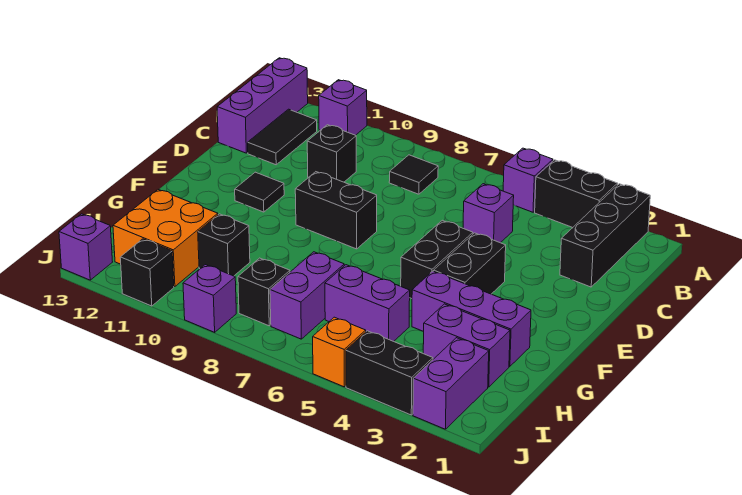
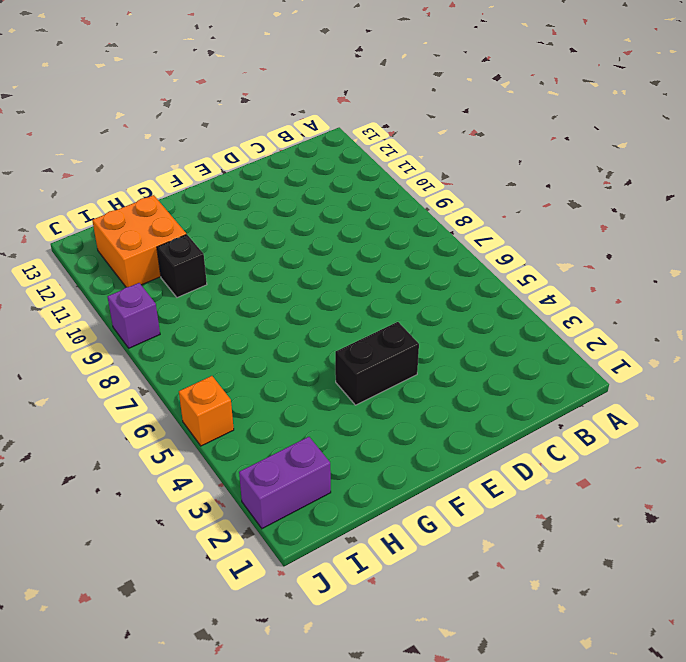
none -> black 1x3 brick [560,184,650,287]
none -> black 1x2 brick [535,160,618,228]
none -> purple 1x1 brick [503,148,553,212]

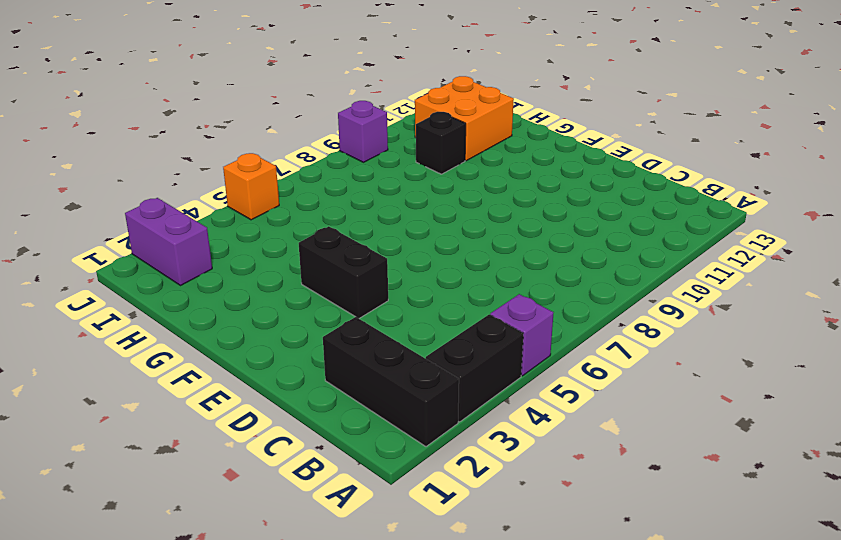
none -> purple 1x1 brick [319,80,367,135]
none -> purple 1x3 brick [217,58,308,153]
none -> black 1x1 tile [389,155,438,194]

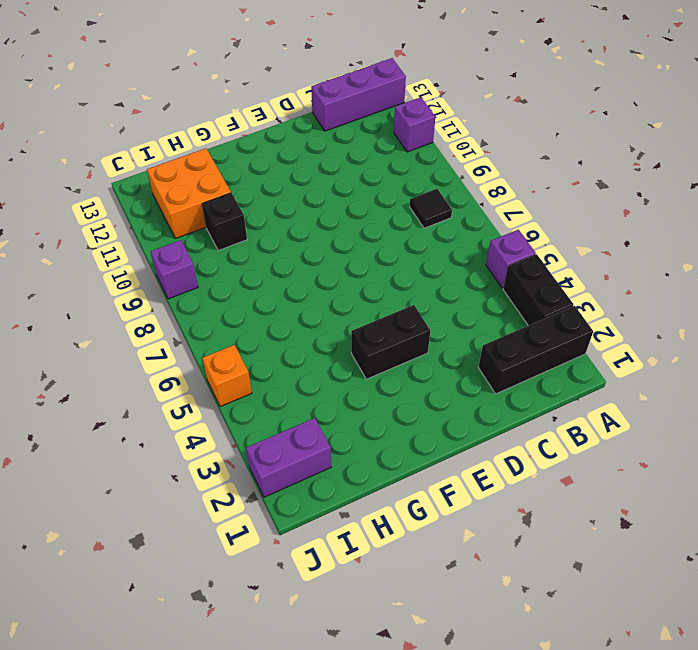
none -> black 1x2 tile [248,109,317,165]
none -> purple 1x1 brick [463,184,514,243]
none -> black 1x1 brick [307,125,356,182]

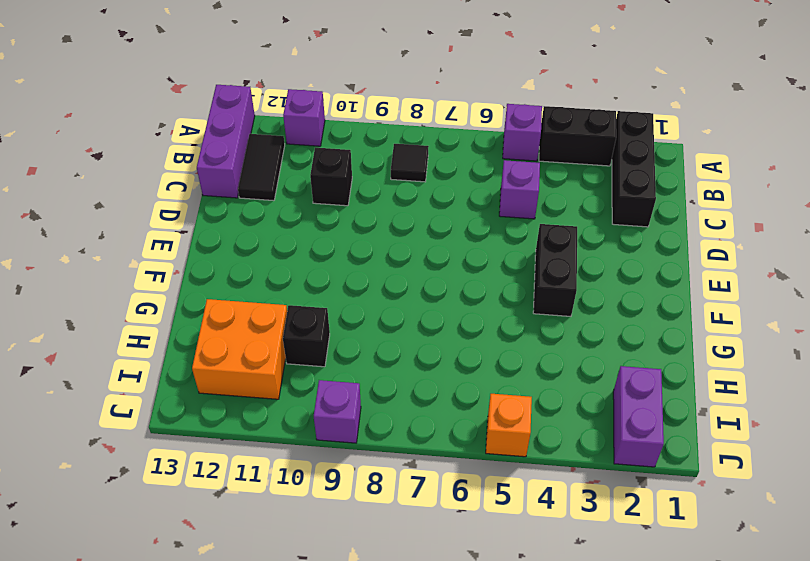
none -> black 1x2 brick [401,220,473,299]
none -> black 1x2 brick [295,172,377,249]
none -> black 1x1 tile [235,172,284,212]

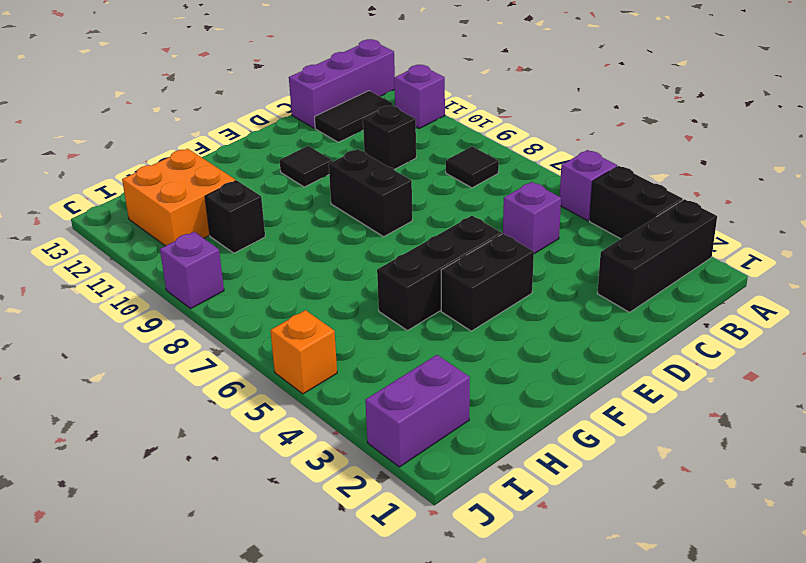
black 1x3 brick [377,216,502,330] -> black 1x2 brick [401,220,473,299]
none -> purple 1x3 brick [412,271,531,366]
none -> purple 1x2 brick [423,304,510,387]
none -> purple 1x2 brick [325,265,410,341]

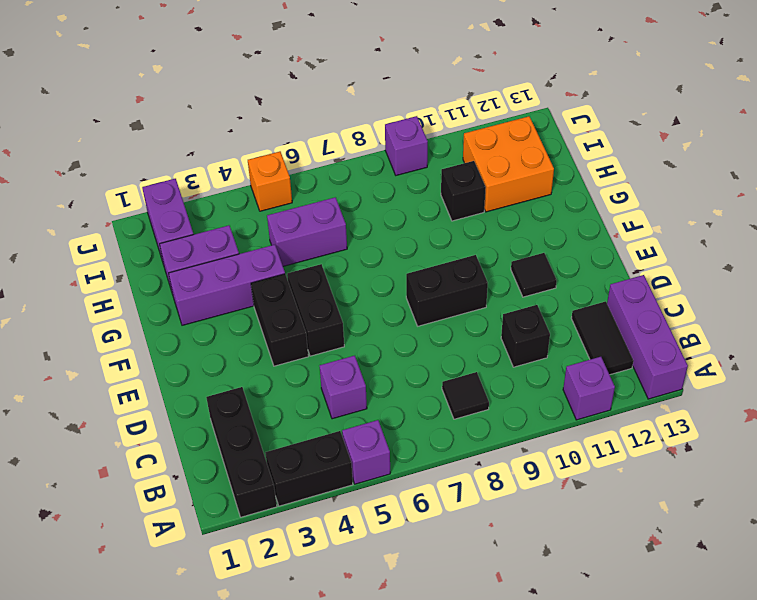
none -> purple 1x2 brick [270,252,344,339]
none -> black 1x1 brick [238,258,290,326]
none -> black 1x2 brick [346,331,433,415]

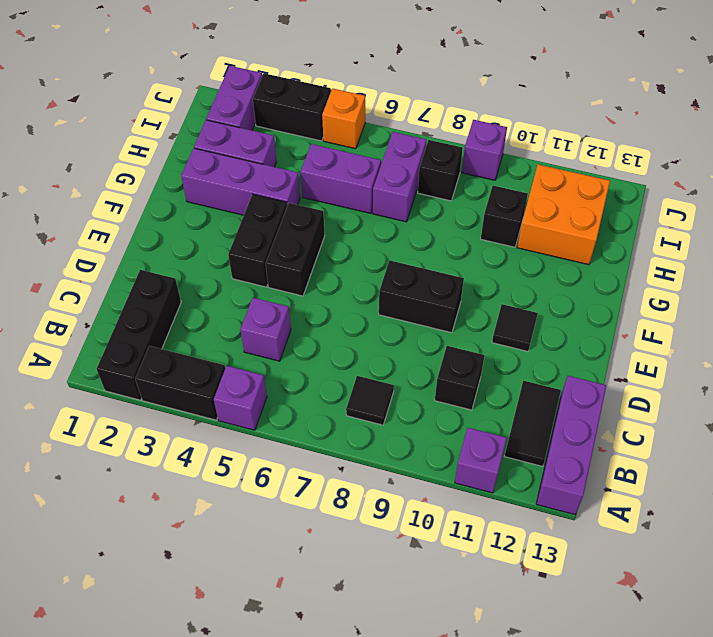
none -> black 1x1 brick [120,239,174,306]
none -> purple 1x1 brick [59,214,112,280]

